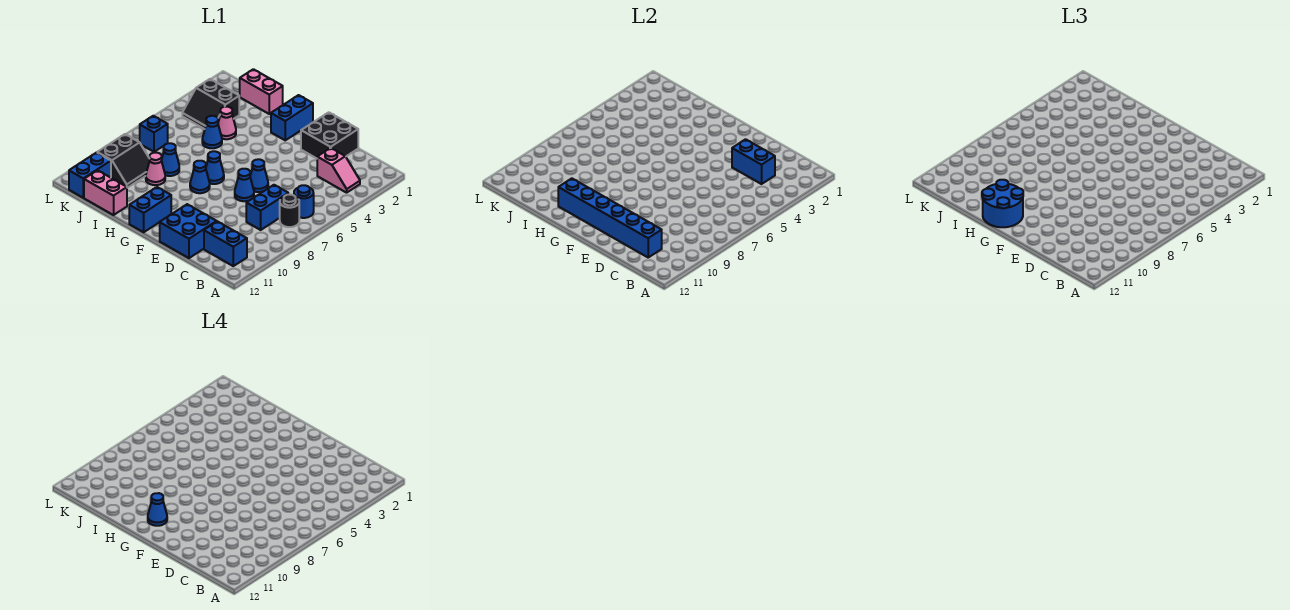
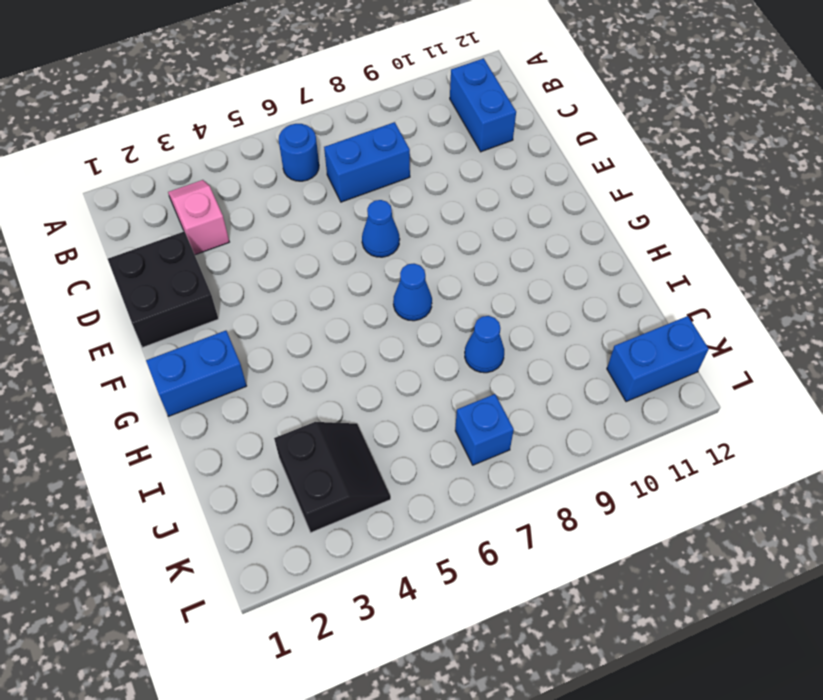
none -> black 1x1 round brick [280,195,299,227]
none -> blue 2x2 brick [160,204,217,258]
none -> blue 1x1 cone [250,159,268,192]

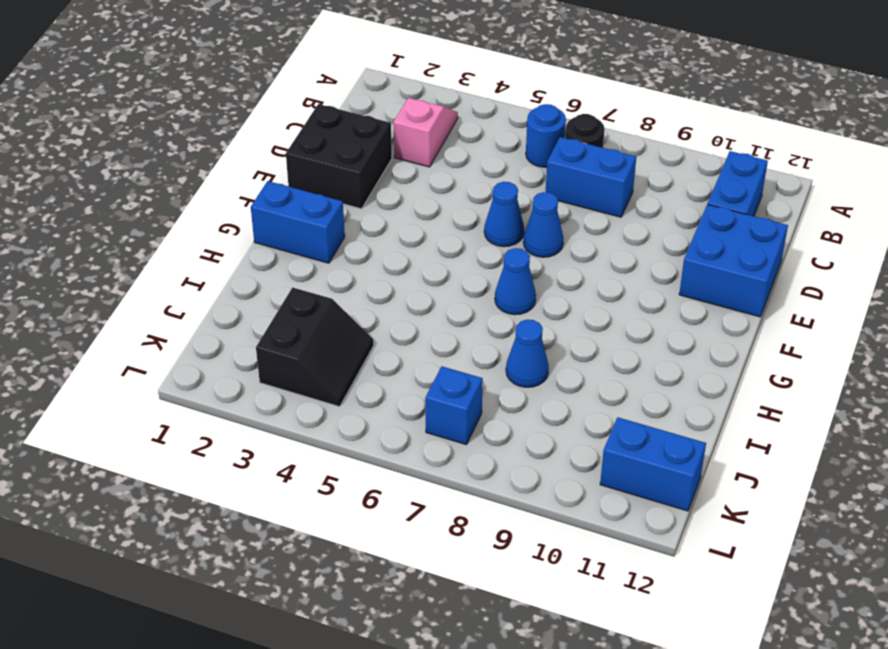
none -> blue 1x1 cone [190,161,210,193]
none -> blue 1x2 brick [129,187,171,232]
none -> pink 1x2 brick [240,69,283,114]

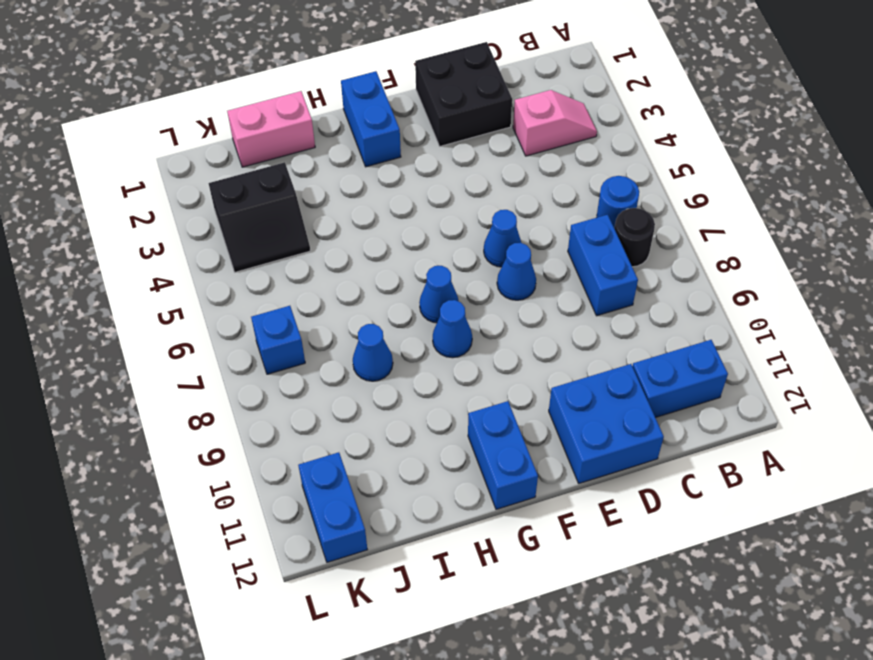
none -> pink 1x1 cone [218,107,236,139]
none -> blue 1x1 cone [202,116,222,148]
none -> pink 1x1 cone [146,153,165,185]

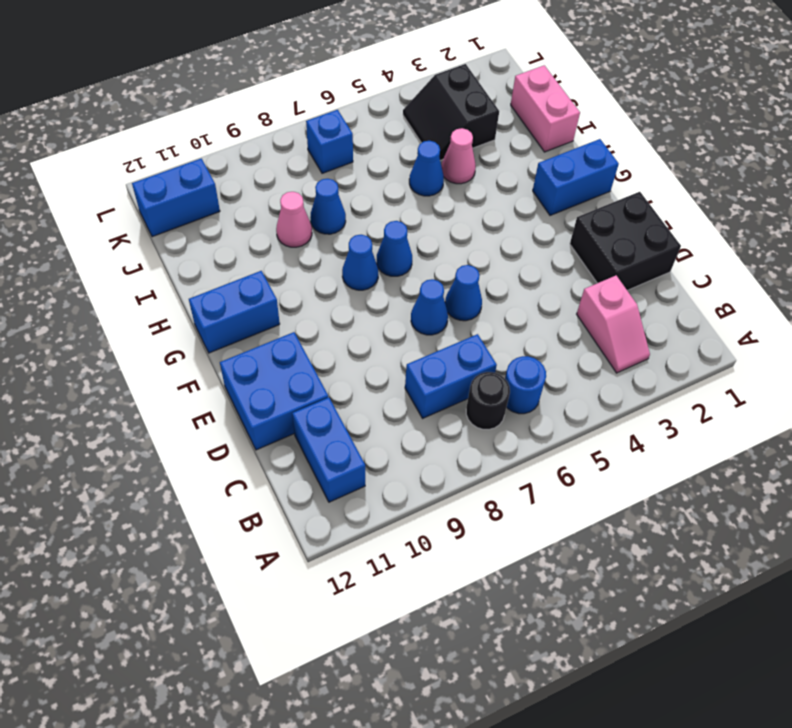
none -> pink 1x2 brick [84,170,127,215]
none -> black 2x2 slope [97,134,150,188]
none -> blue 1x2 brick [732,139,775,184]

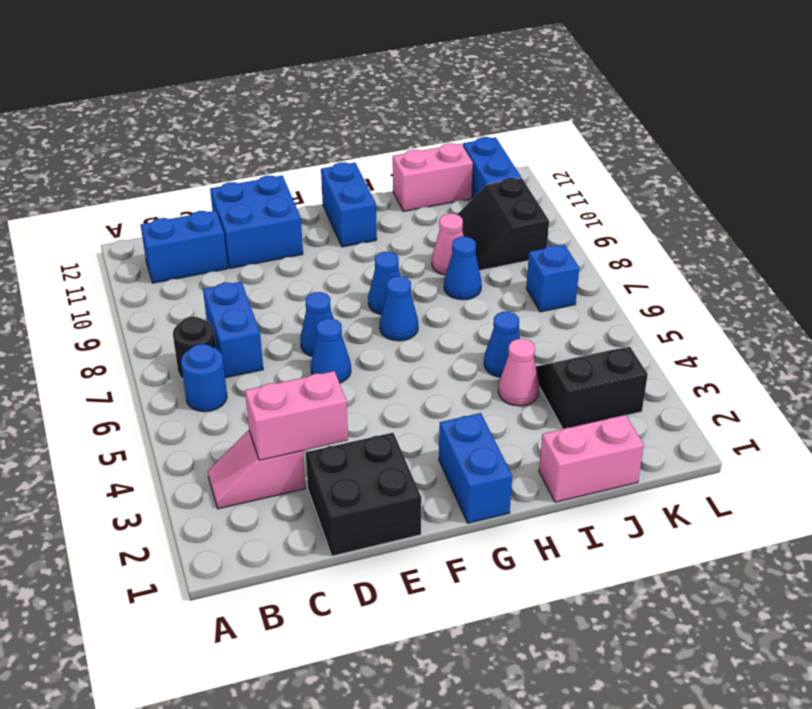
pink 1x2 brick [245,371,348,460] -> blue 1x2 brick [732,139,775,184]
none -> blue 1x6 brick [558,178,662,257]
none -> blue 2x2 round brick [982,180,1023,227]
none -> blue 1x1 cone [148,493,167,526]

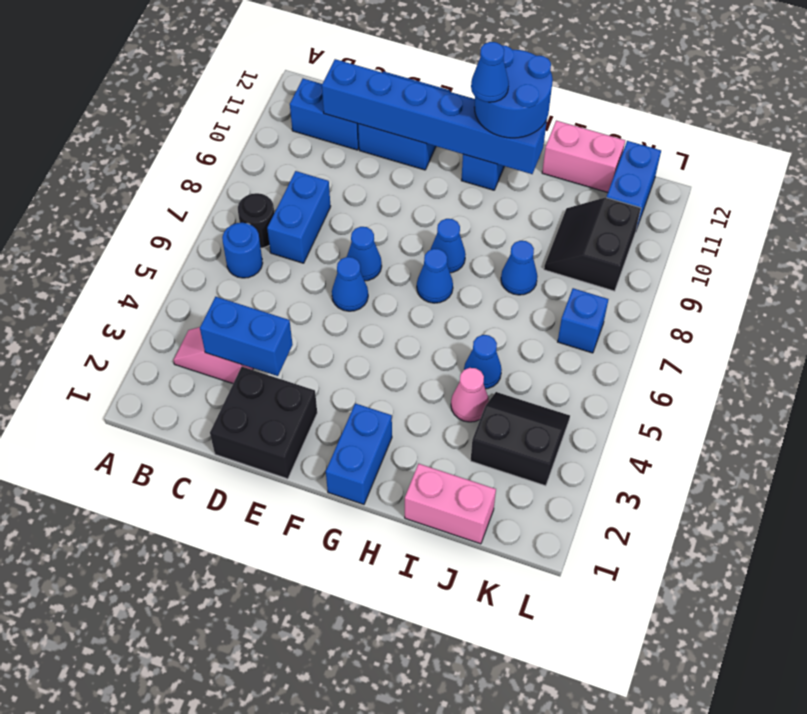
none -> pink 1x1 cone [146,153,165,185]

